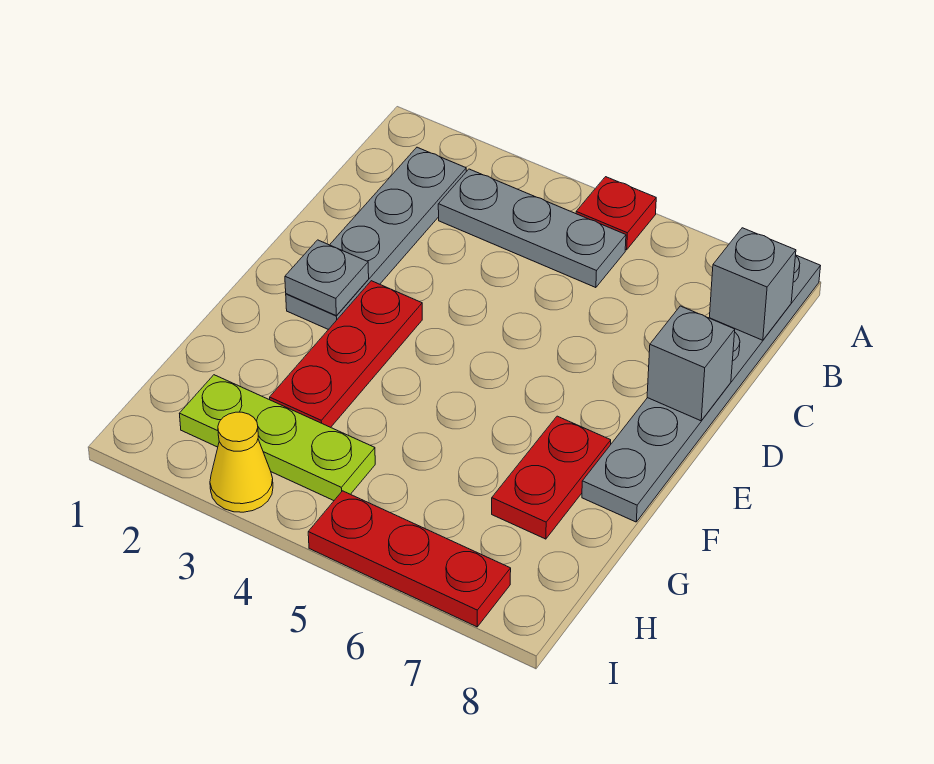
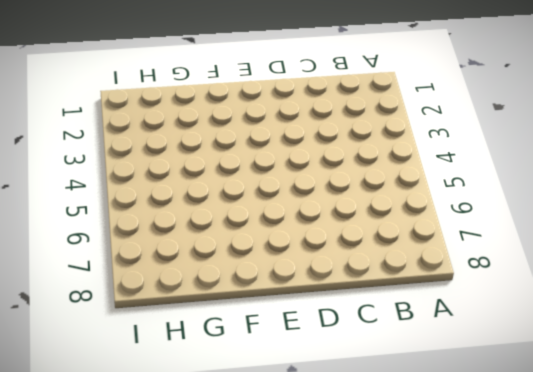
none -> red 1x1 plate [576,177,656,250]
none -> grey 1x6 plate [582,255,820,522]
none -> grey 1x4 plate [286,147,466,330]

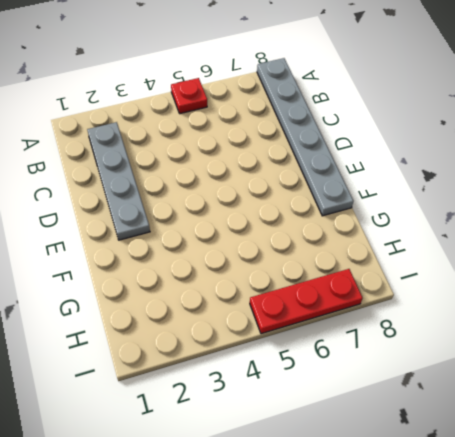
none -> grey 1x3 plate [438,169,626,288]
none -> red 1x3 plate [270,281,422,427]
none -> red 1x2 plate [492,416,611,539]

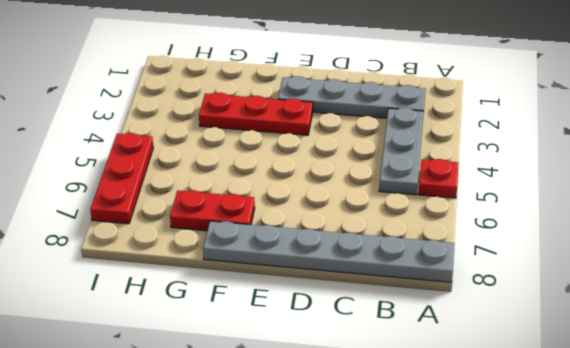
none -> lime 1x3 plate [180,375,375,501]
none -> yellow 1x1 cone [210,412,273,512]
none -> grey 1x1 brick [709,228,796,340]

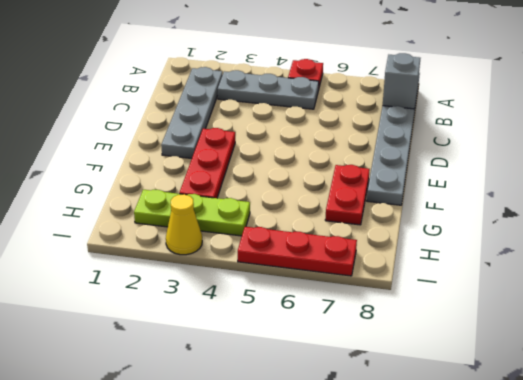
none -> grey 1x1 brick [647,306,735,421]
none -> grey 1x1 plate [285,240,369,315]

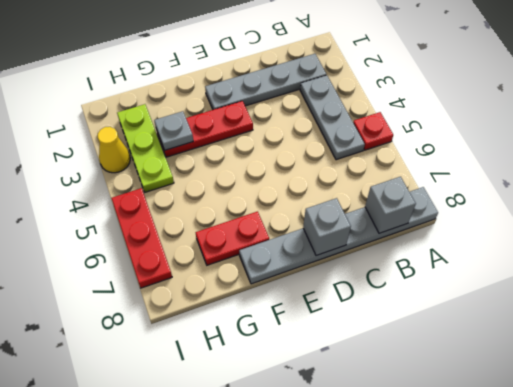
grey 1x1 plate [154,111,193,150] -> grey 1x1 plate moved to [285,240,369,315]

